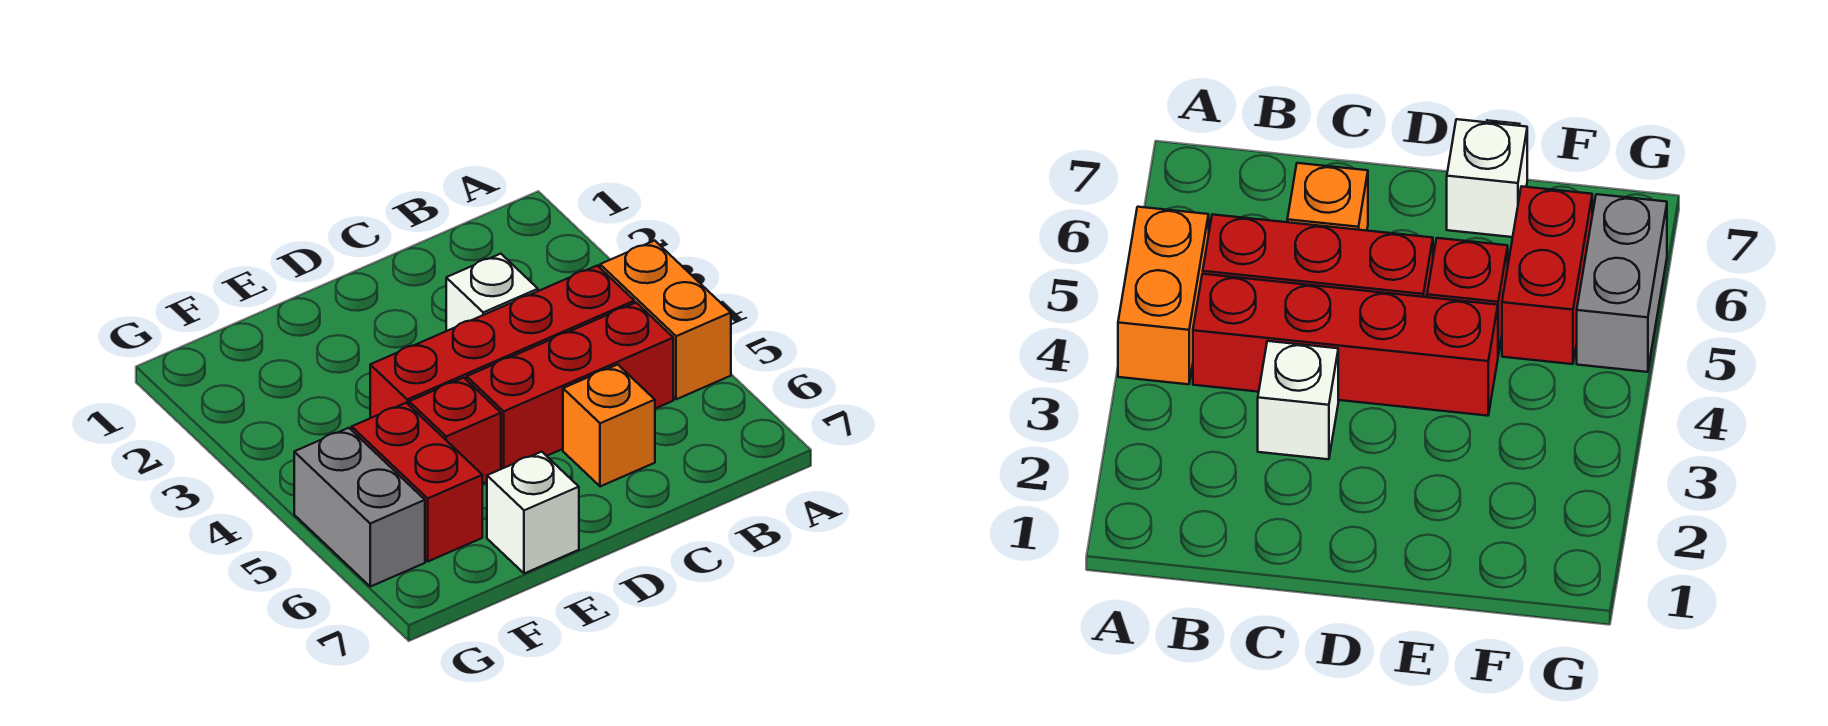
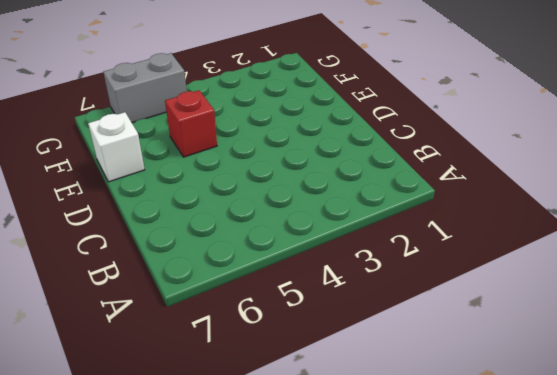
none -> orange 1x2 brick [600,241,731,399]
none -> red 1x4 brick [370,266,634,418]

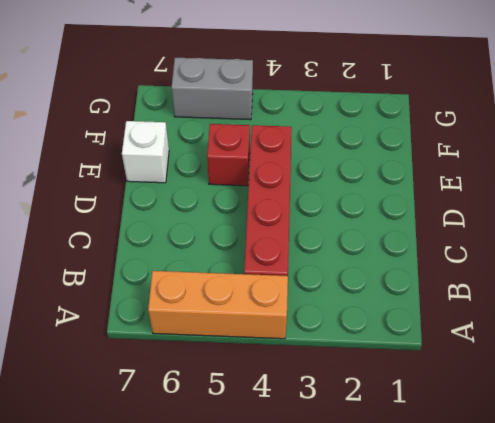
orange 1x3 brick [148,271,288,339] -> orange 1x2 brick [600,241,731,399]
none -> red 1x3 brick [467,303,673,469]
none -> white 1x1 brick [446,254,538,331]

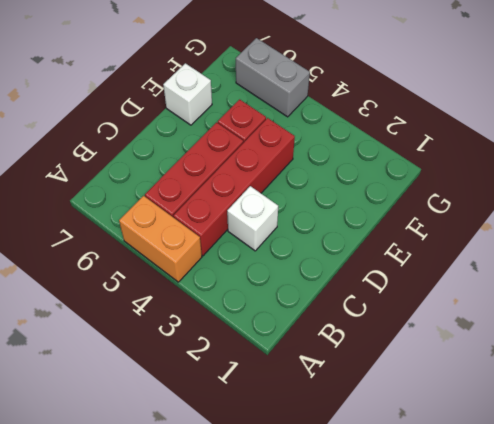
none -> orange 1x1 brick [563,365,655,486]
none -> red 1x2 brick [352,403,482,561]

